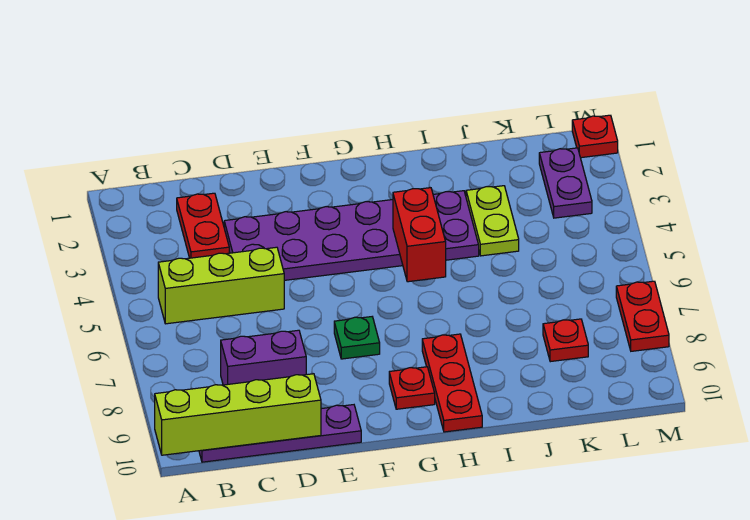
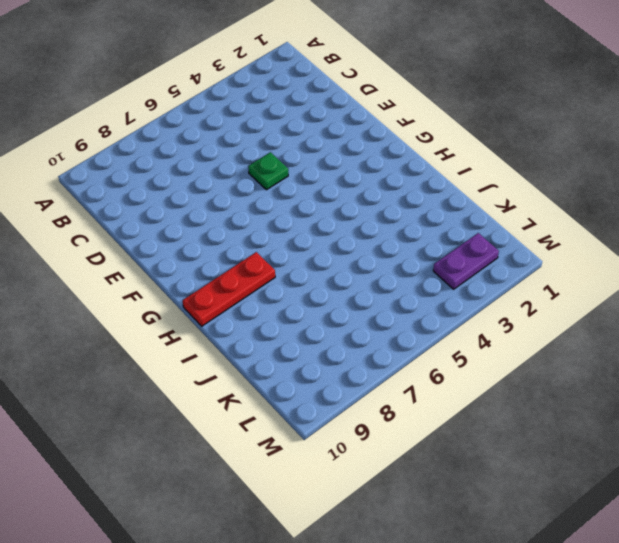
green 1x1 plate [248,152,288,190] -> green 1x1 plate moved to [334,317,380,359]
none -> lime 1x3 brick [158,247,284,324]
none -> purple 1x4 plate [199,405,361,462]
none -> red 1x2 plate [177,193,229,258]

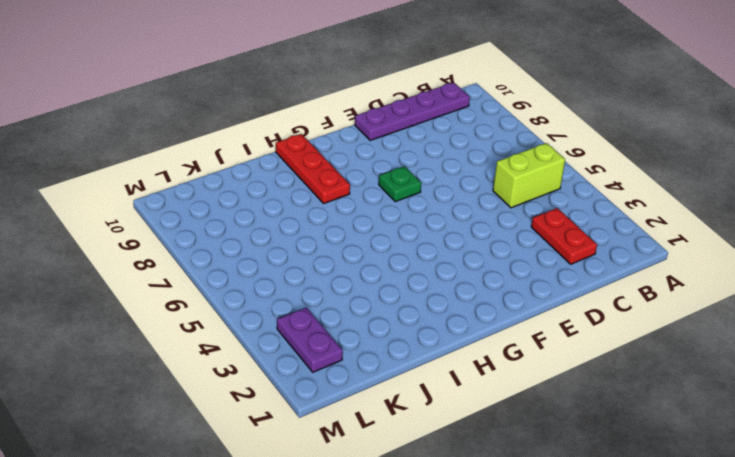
lime 1x2 brick [493,143,565,208] -> lime 1x3 brick [158,247,284,324]
none -> purple 1x2 brick [221,330,306,385]
none -> purple 2x6 plate [224,191,479,280]
none -> red 1x1 plate [389,367,435,409]

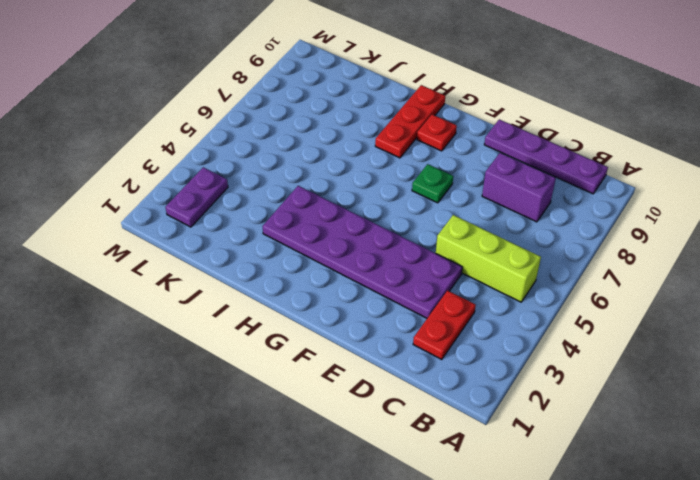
none -> lime 1x2 plate [466,186,519,256]
none -> red 1x1 plate [543,319,588,362]
none -> red 1x1 plate [572,115,618,158]

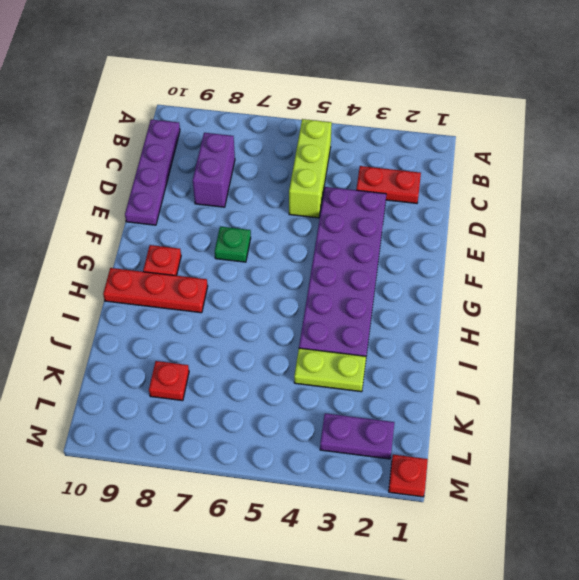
none -> red 1x2 plate [616,281,669,351]
none -> lime 1x4 brick [155,374,321,455]
none -> red 1x2 brick [393,188,446,282]

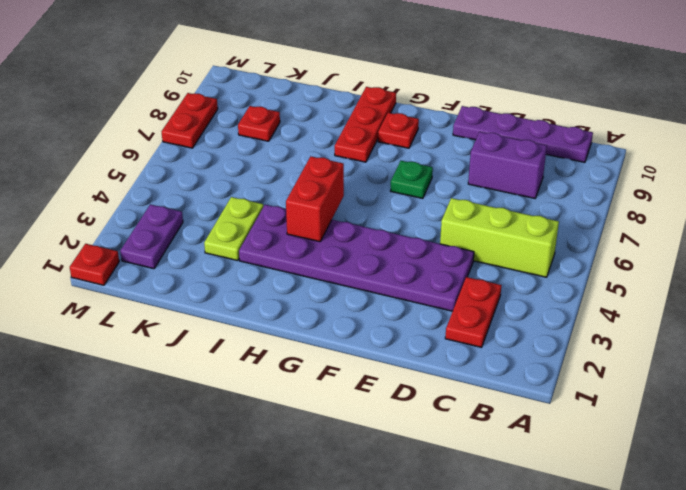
none -> lime 1x4 brick [155,374,321,455]

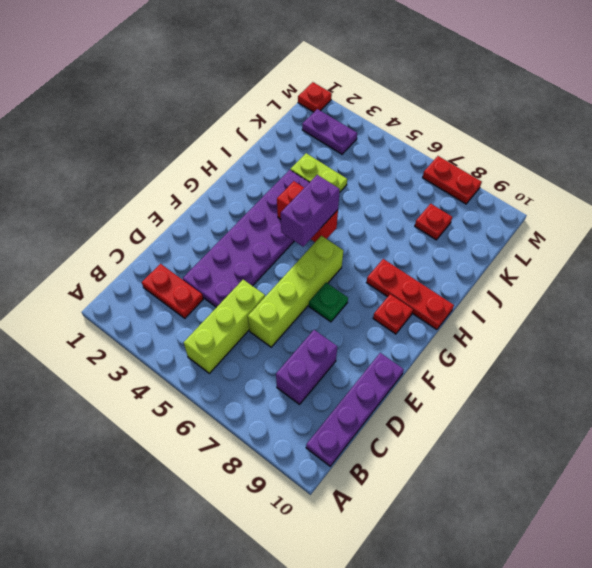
lime 1x4 brick [248,236,343,347] -> lime 1x4 brick moved to [155,374,321,455]
purple 1x2 brick [281,175,340,247] -> none

